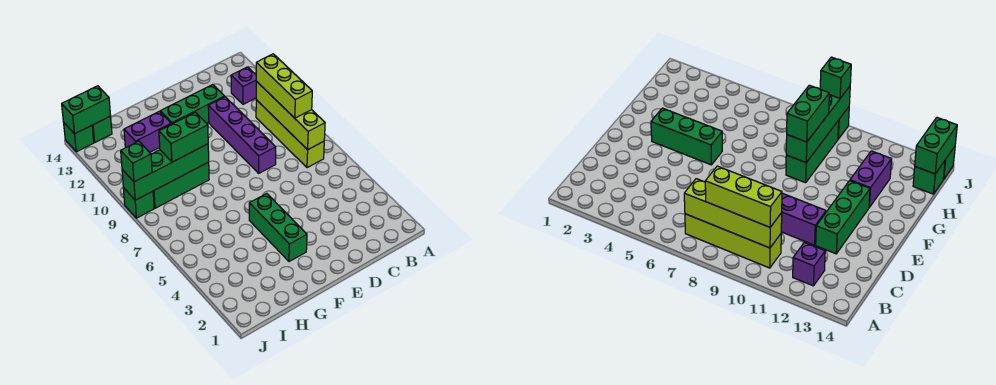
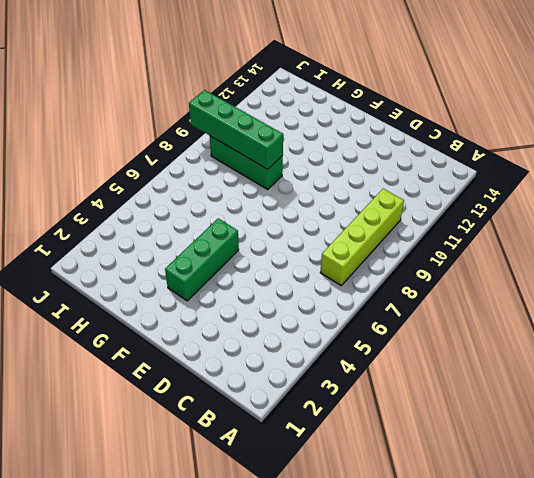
none -> purple 1x1 brick [231,67,256,104]
none -> purple 1x4 brick [208,97,276,173]
none -> green 1x3 brick [160,84,225,124]

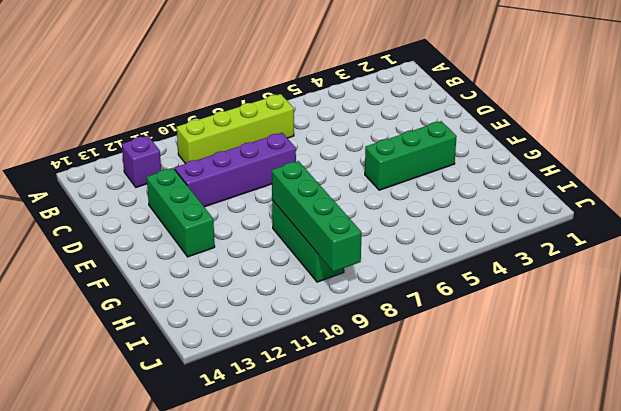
none -> purple 1x2 brick [124,111,171,152]
none -> green 1x1 brick [92,116,112,142]
none -> green 1x1 brick [123,188,154,218]

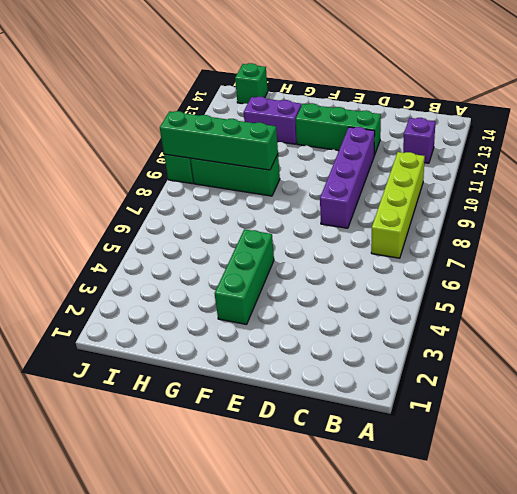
none -> green 1x1 brick [64,123,94,152]
none -> lime 1x4 brick [256,81,325,150]
none -> green 1x2 brick [62,86,111,134]

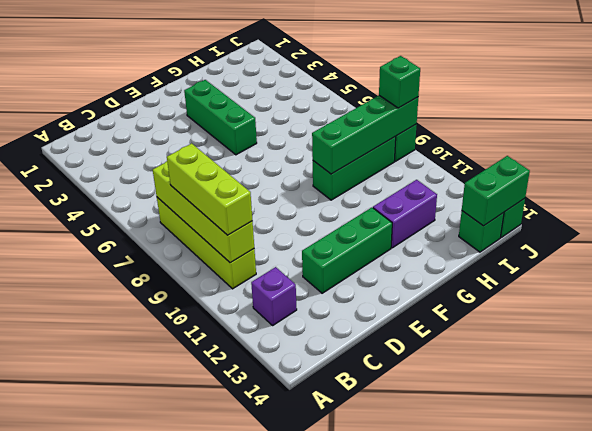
none -> purple 1x4 brick [208,97,276,173]
none -> green 1x2 brick [159,113,208,162]

